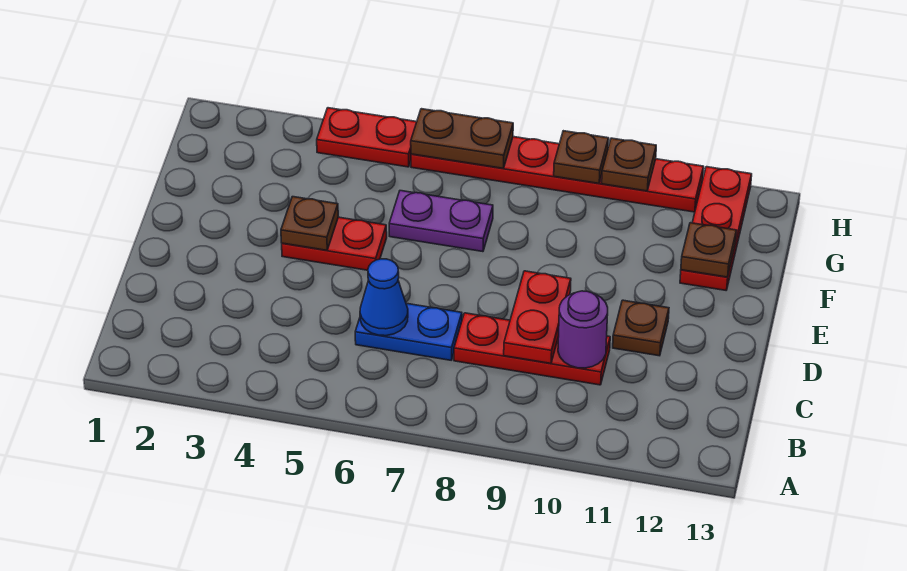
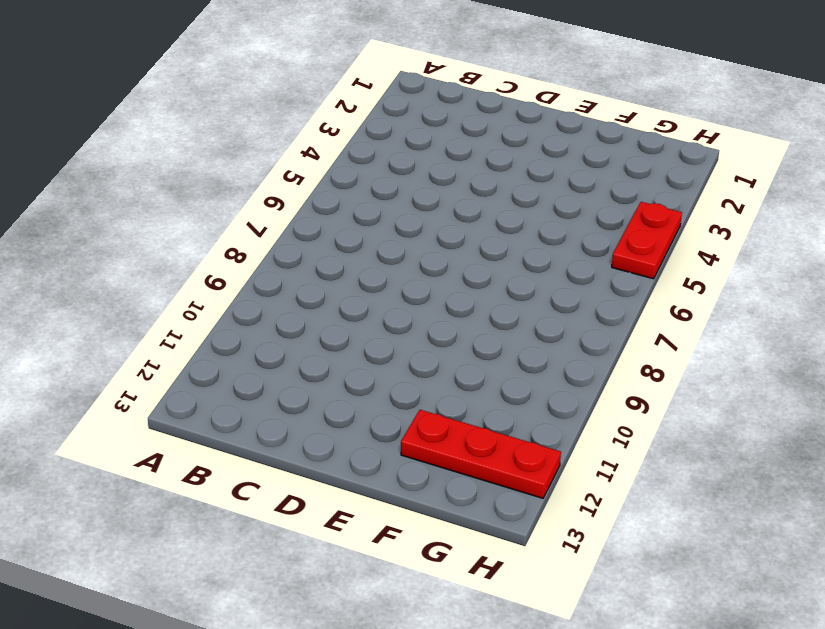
none -> blue 1x2 plate [355,303,462,360]
none -> red 1x3 plate [454,313,610,385]
none -> brown 1x1 plate [613,300,669,356]

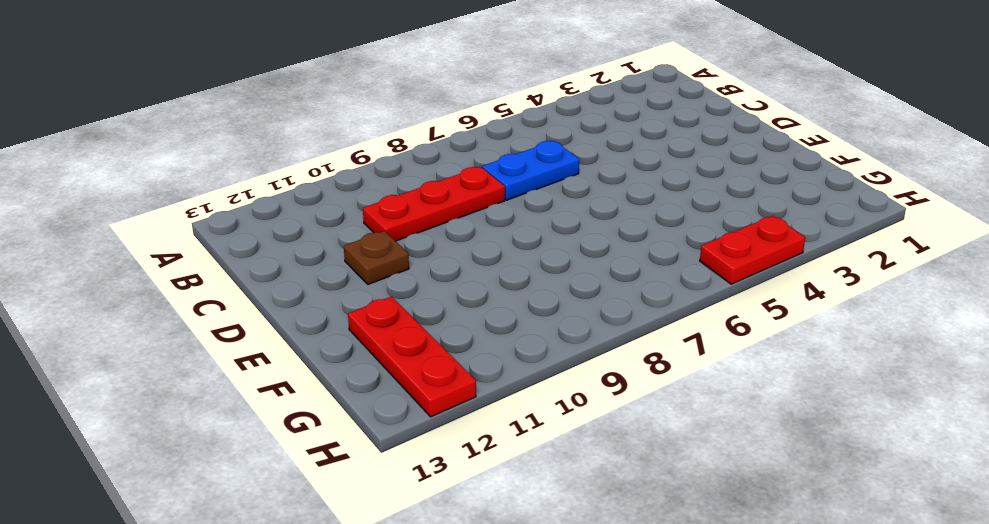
none -> red 1x2 plate [282,217,387,270]
none -> purple 1x2 plate [389,191,493,252]
none -> red 1x6 plate [411,137,704,212]

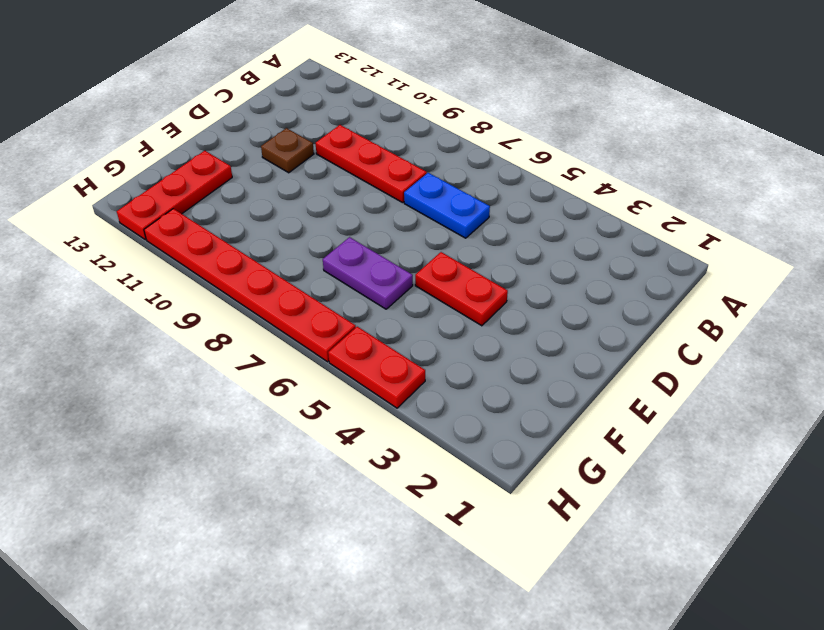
none -> blue 1x1 cone [360,259,408,336]
none -> red 1x2 plate [504,271,571,363]
none -> purple 1x1 round brick [558,291,608,368]

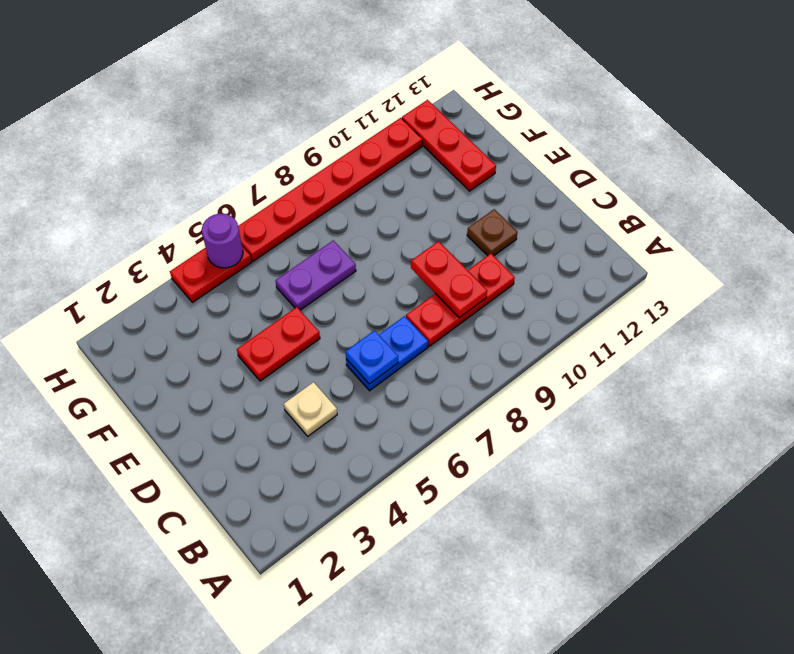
tan 1x1 plate [284,382,337,436] -> none
blue 1x1 plate [345,331,398,384] -> blue 1x1 cone [360,259,408,336]
purple 1x1 round brick [202,214,243,268] -> purple 1x1 round brick moved to [558,291,608,368]
none -> brown 1x1 plate [281,197,338,250]
none -> brown 1x1 plate [681,223,737,277]
none -> brown 1x2 plate [411,109,513,168]

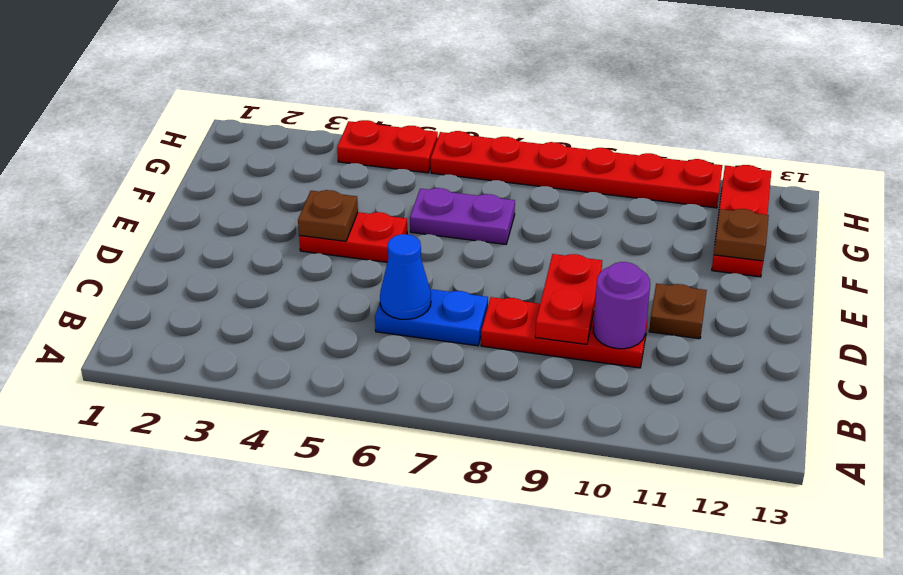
none -> brown 1x2 plate [411,109,513,168]
none -> brown 1x1 plate [554,131,609,183]
none -> brown 1x1 plate [602,138,656,191]

